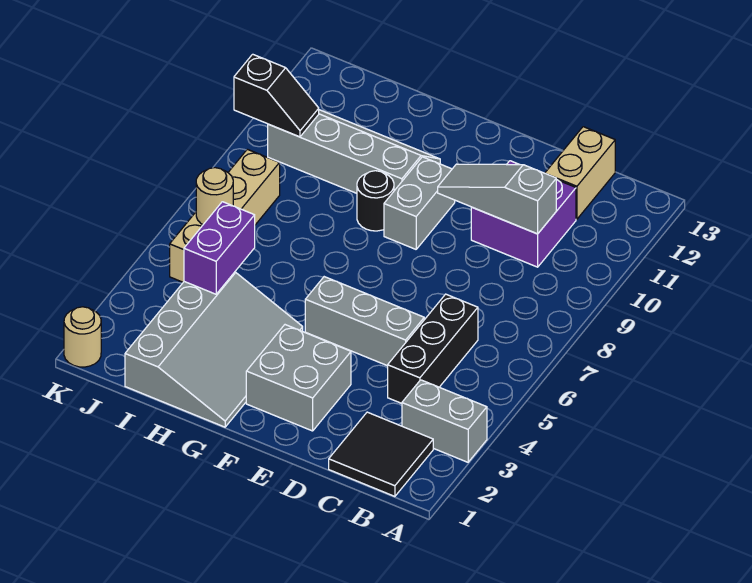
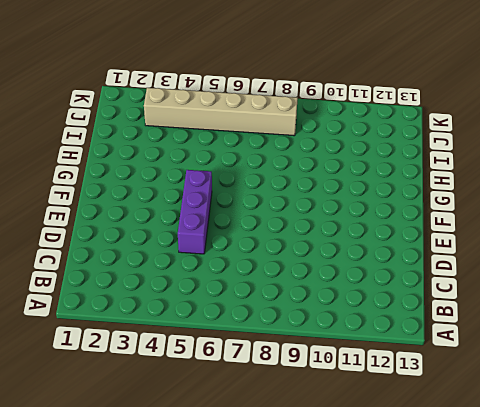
purple 1x3 brick [178,170,212,254] -> grey 1x3 brick [305,277,424,366]
tan 1x6 brick [144,88,298,136] -> tan 1x4 brick [170,149,280,282]
none -> grey 1x2 brick [402,380,487,462]
none -> black 2x2 tile [329,412,433,496]
none -> black 1x3 brick [388,294,478,403]

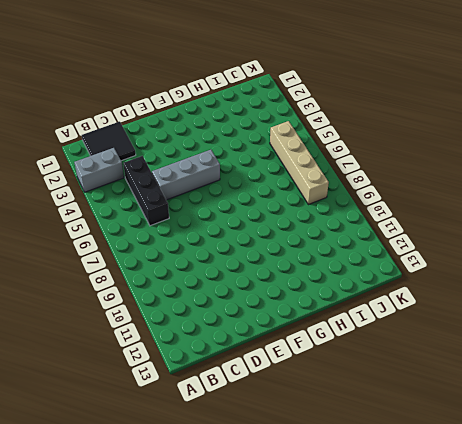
none -> purple 2x2 brick [471,161,576,267]
none -> tan 1x2 brick [545,127,615,219]
none -> grey 2x2 brick [246,325,351,431]

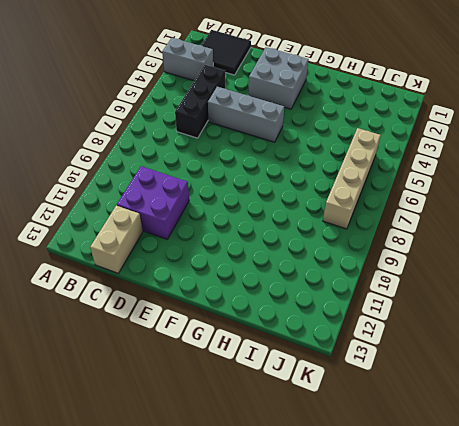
none -> grey 1x2 brick [384,157,455,249]
none -> grey 3x4 slope [125,272,303,427]
none -> black 1x1 round brick [357,171,394,231]

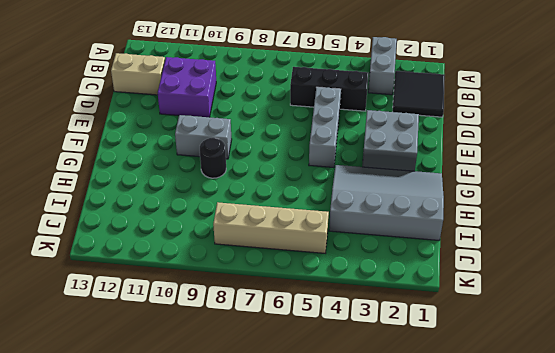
none -> grey 2x4 slope [268,110,440,193]
none -> tan 1x1 round brick [64,307,101,367]
none -> grey 1x3 slope [438,164,556,234]

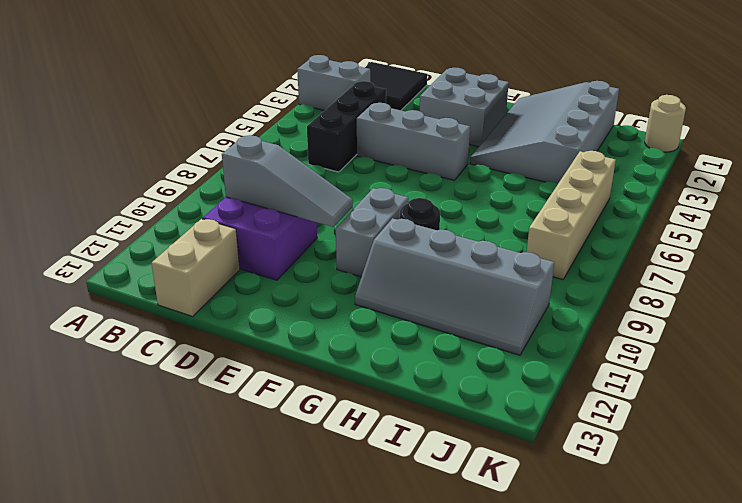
none -> purple 1x2 brick [184,202,255,294]
none -> tan 1x1 round brick [196,168,233,225]
none -> black 1x2 slope [234,54,319,137]

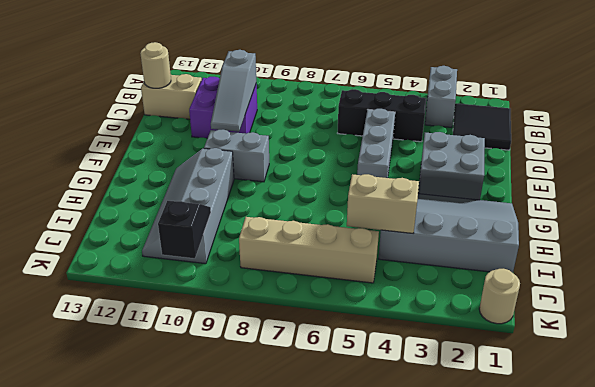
tan 1x1 round brick [140,42,171,88] -> tan 1x1 round brick moved to [196,168,233,225]
tan 1x2 brick [347,174,419,234] -> purple 1x2 brick [184,202,255,294]
none -> black 1x1 round brick [357,171,394,231]

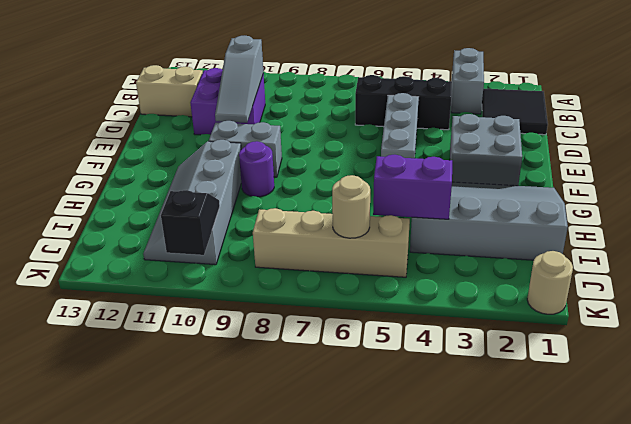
purple 1x1 round brick [239,141,274,197] -> black 1x1 round brick [357,171,394,231]

